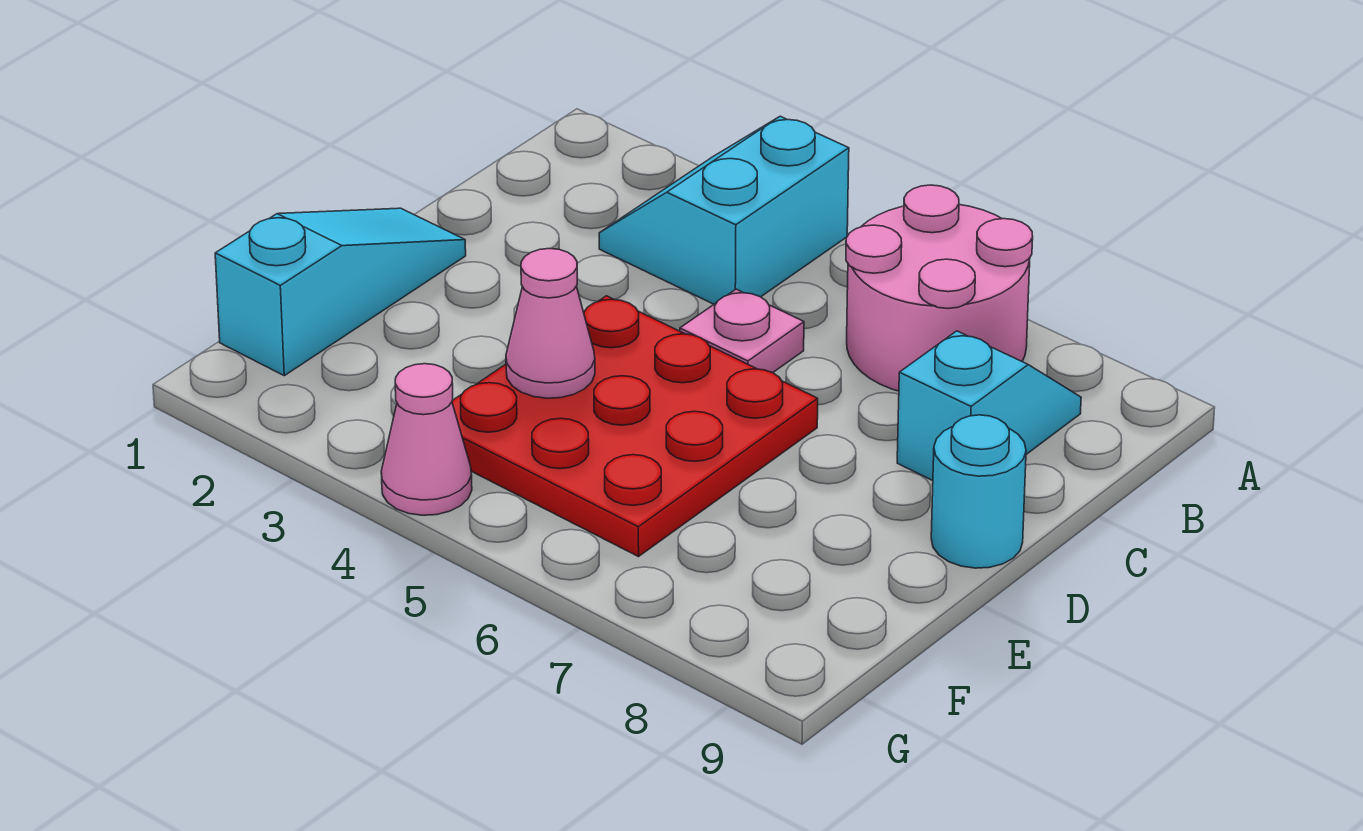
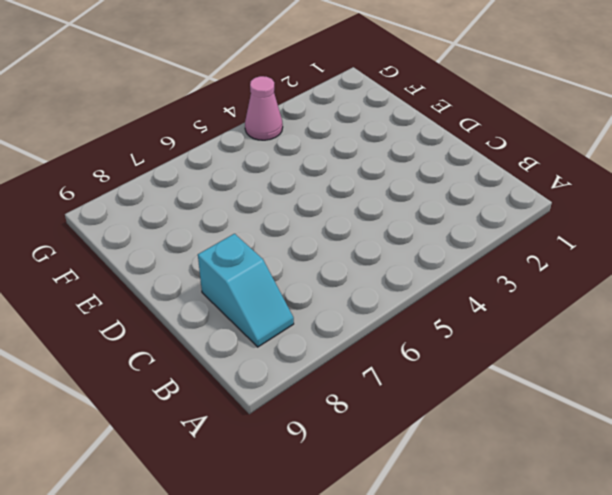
none -> cyan 2x2 slope [599,116,849,304]
none -> pink 2x2 round brick [846,185,1033,391]

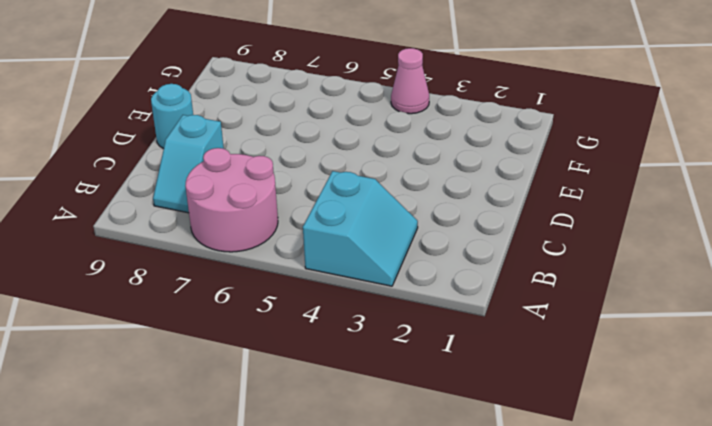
none -> pink 1x1 plate [680,289,804,373]
none -> cyan 1x3 slope [215,208,466,376]

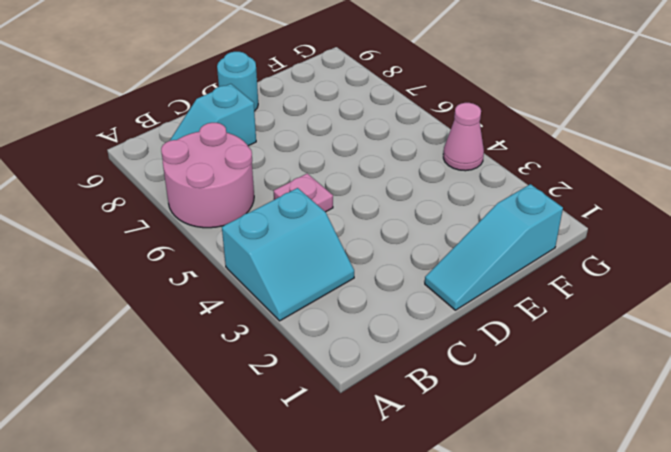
none -> red 3x3 plate [452,296,818,557]
none -> pink 1x1 cone [506,249,595,398]

